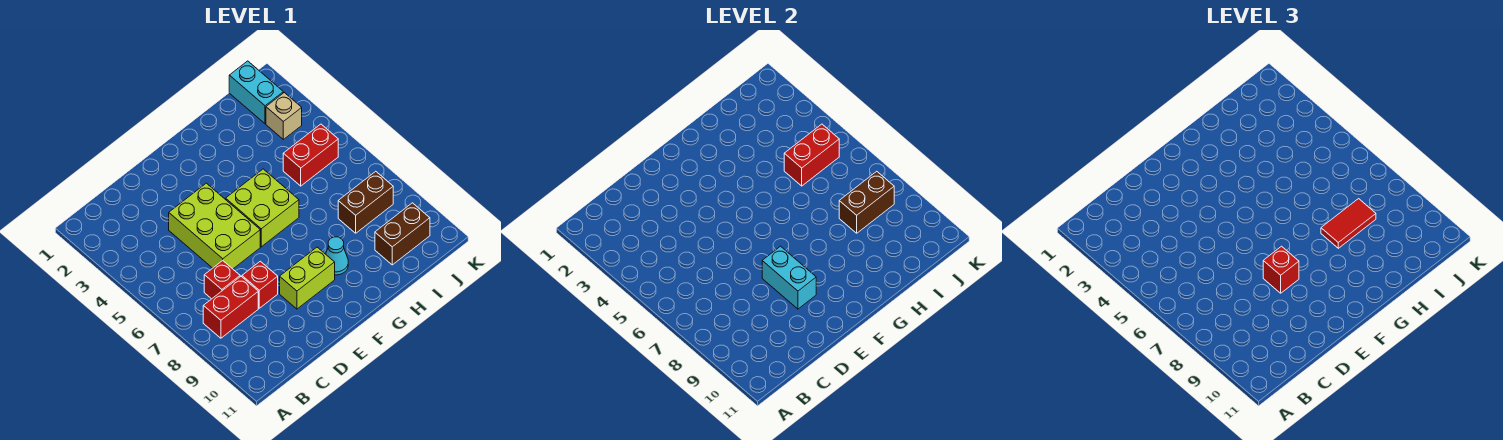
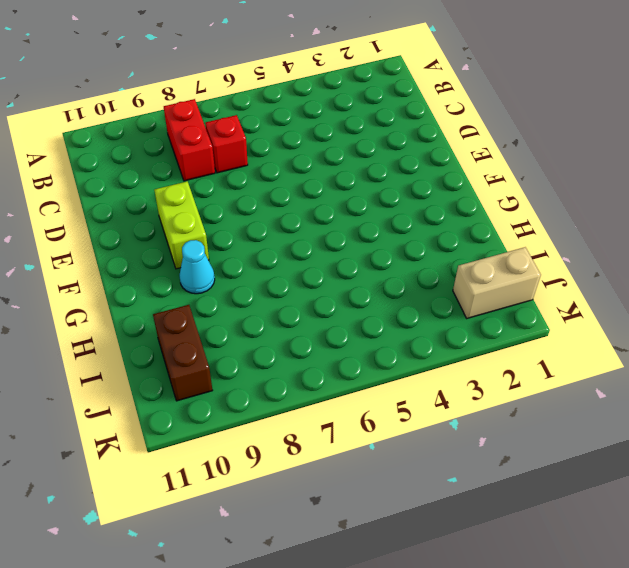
tan 1x2 brick [453,247,541,318] -> cyan 1x2 brick [229,61,283,124]
none -> lime 2x3 brick [169,183,260,269]
none -> red 1x1 brick [242,261,278,308]
none -> lime 2x2 brick [226,169,299,247]

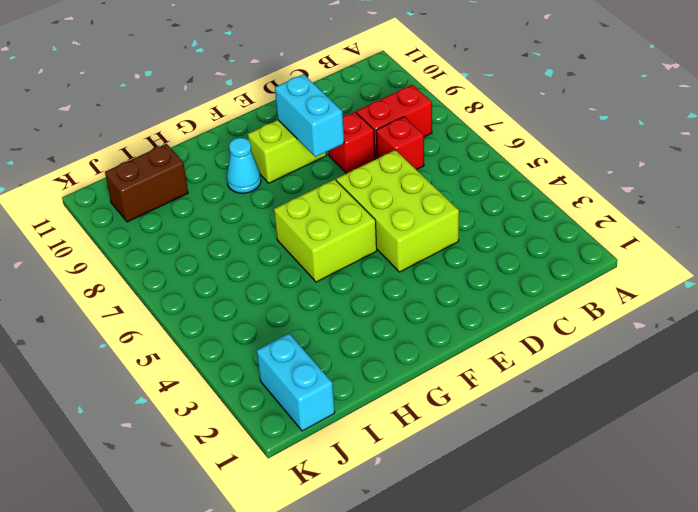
none -> red 1x2 brick [283,124,338,186]
none -> brown 1x2 brick [338,171,393,233]
none -> tan 1x1 brick [266,93,302,139]

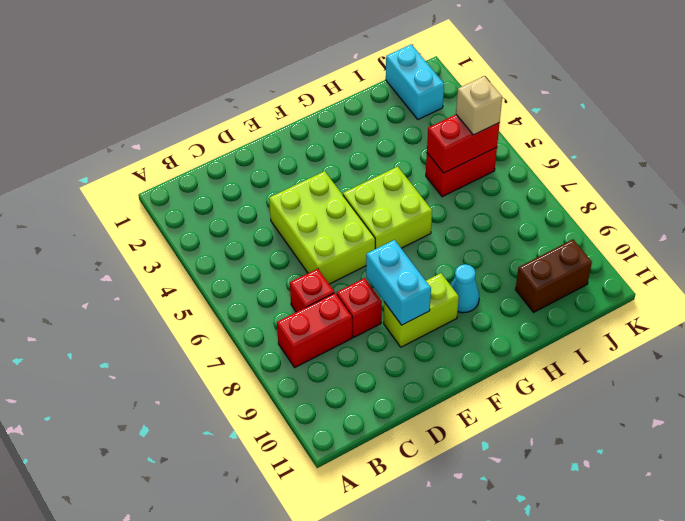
tan 1x1 brick [456,76,502,135] -> tan 1x1 brick moved to [266,93,302,139]
none -> brown 1x2 brick [338,171,393,233]
none -> brown 1x2 brick [839,171,894,233]
none -> red 1x1 brick [1263,246,1299,293]

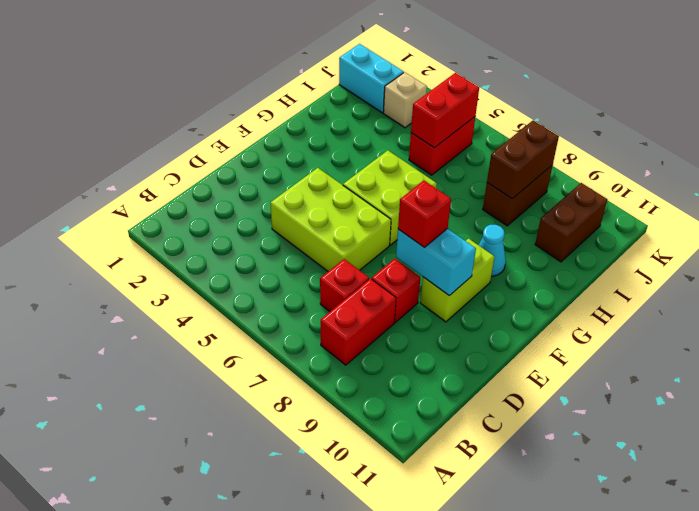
none -> red 1x2 tile [1321,199,1376,248]

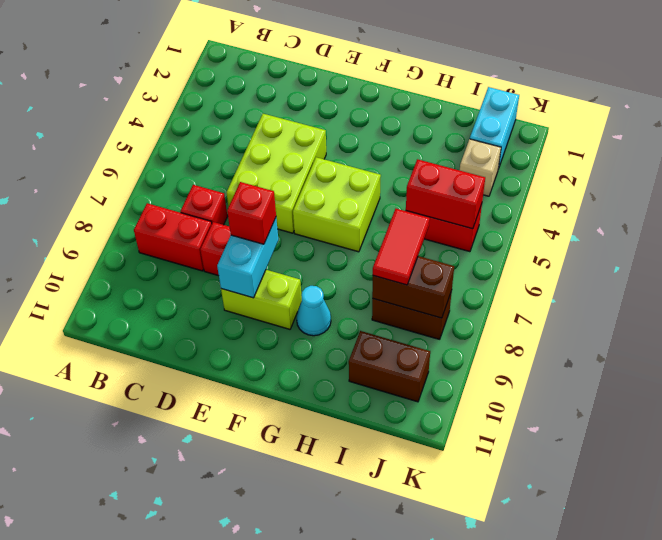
red 1x2 tile [373,209,430,285] -> red 1x2 tile turned to [1321,199,1376,248]

